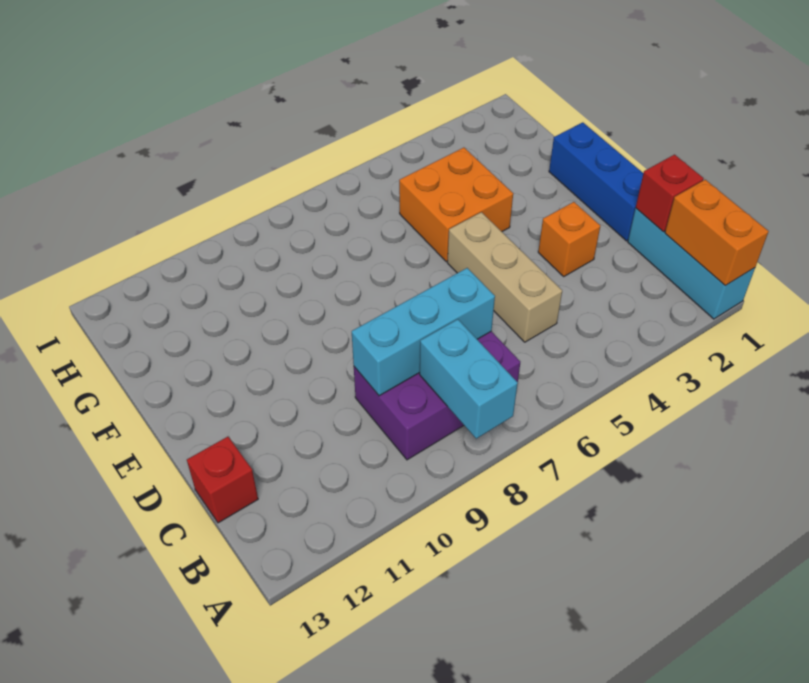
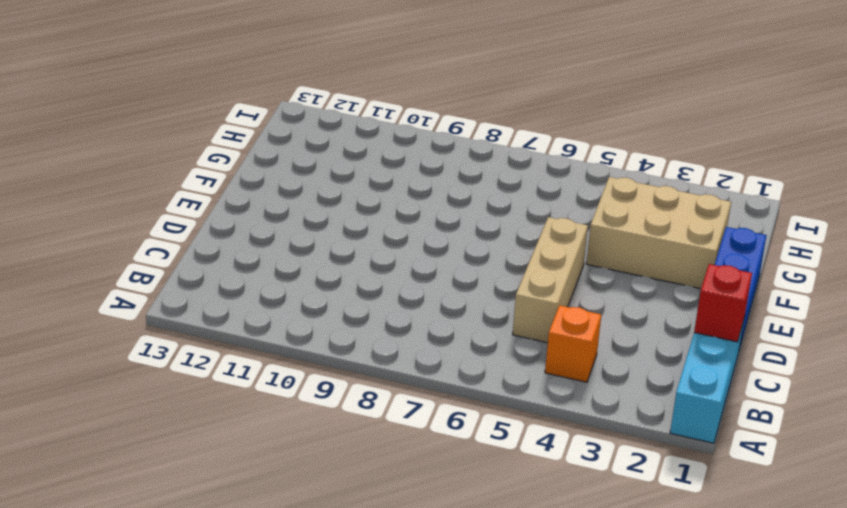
orange 1x1 brick [545,305,601,382] -> orange 1x1 brick moved to [538,202,600,276]
tan 2x3 brick [586,177,731,289] -> orange 2x2 brick [399,148,513,262]
none -> purple 2x3 brick [354,331,520,460]
none -> red 1x1 brick [187,437,258,523]

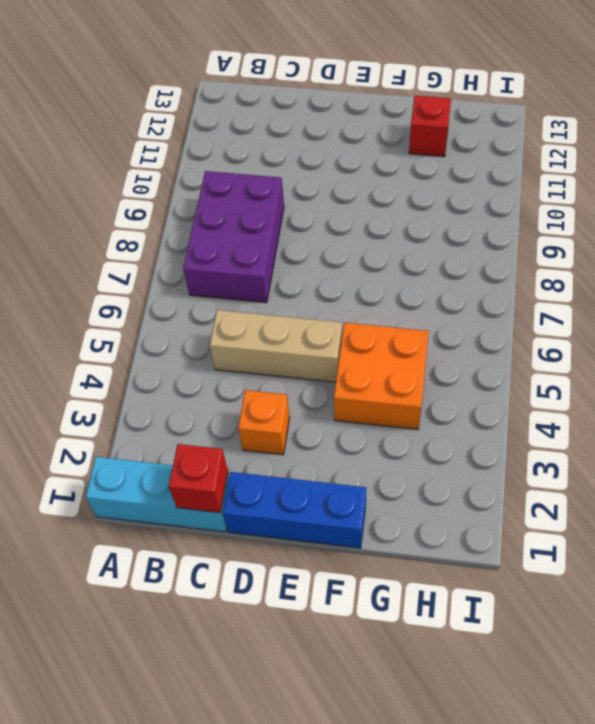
red 1x1 brick [409,96,451,157] -> red 1x1 brick moved to [187,437,258,523]
none -> orange 1x2 brick [665,180,769,286]
none -> cyan 1x2 brick [420,319,518,439]

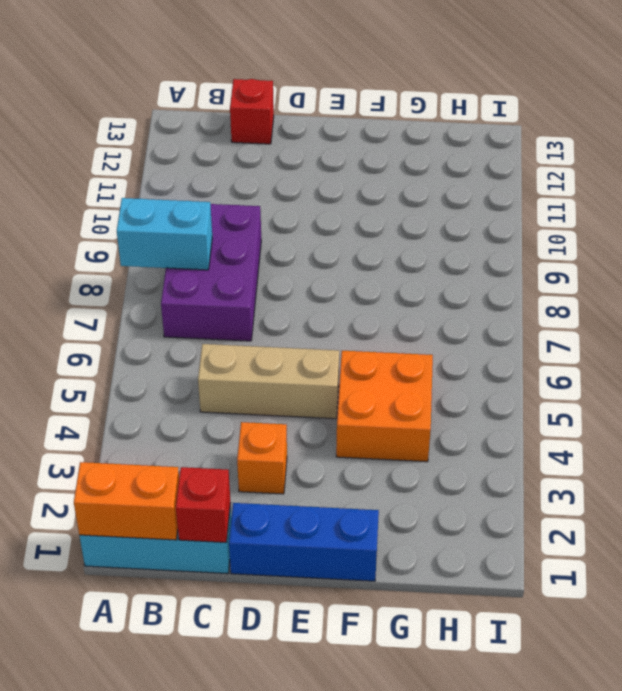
none -> cyan 1x3 brick [352,268,495,396]

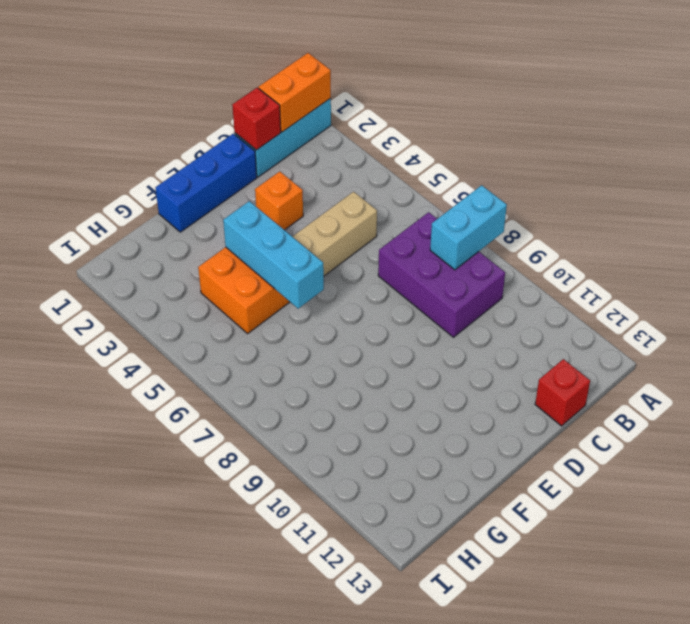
cyan 1x3 brick [223,201,324,309] -> cyan 1x3 brick moved to [352,268,495,396]

